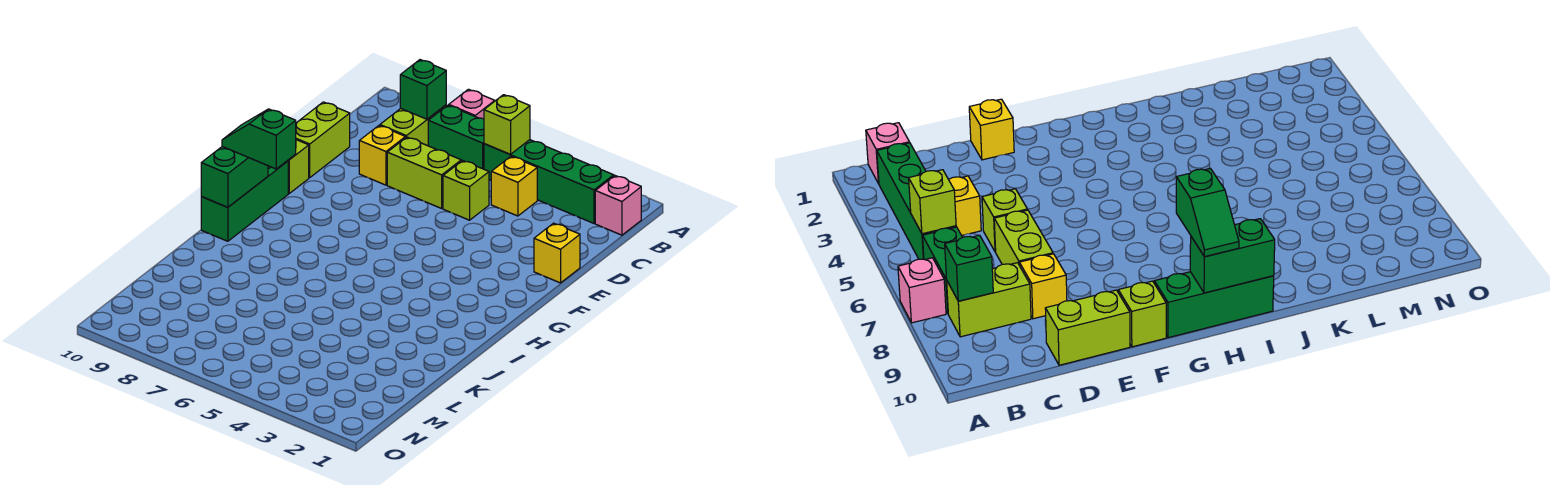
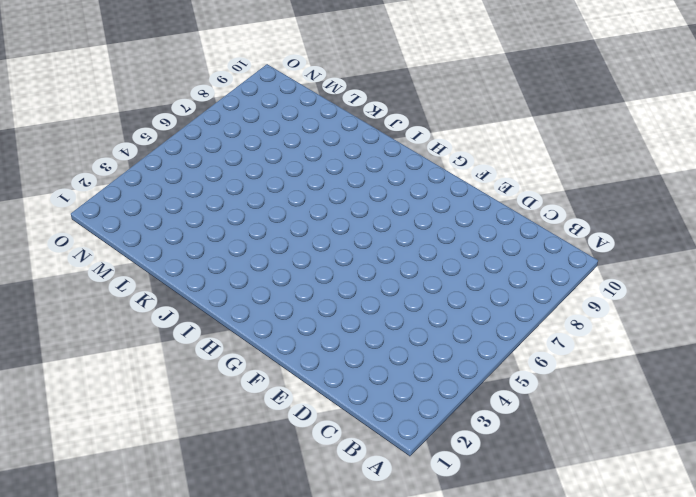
none -> pink 1x1 brick [449,89,495,119]
none -> pink 1x1 brick [595,176,641,235]
none -> green 1x4 brick [484,140,614,223]

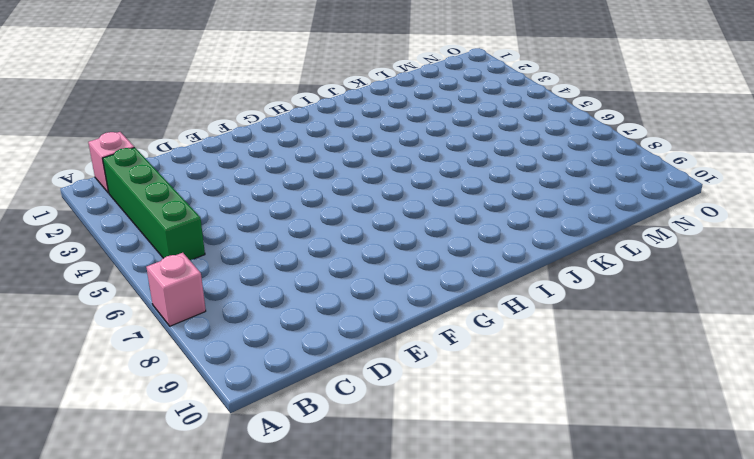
none -> green 1x2 brick [428,105,484,169]
none -> lime 1x2 brick [380,105,446,146]
none -> yellow 1x1 brick [491,156,537,216]

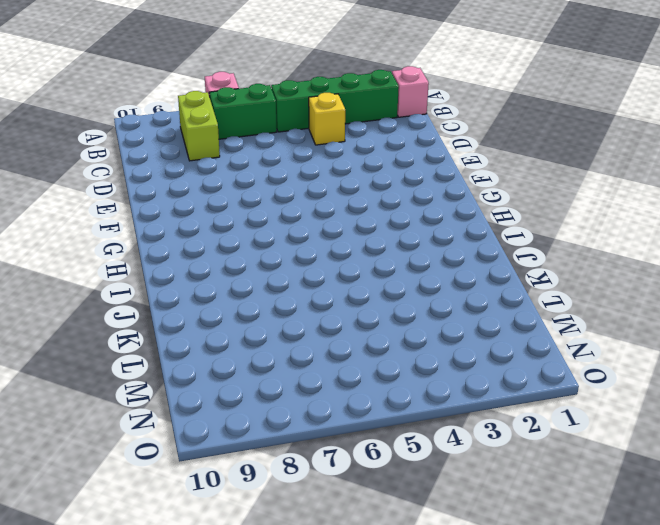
none -> lime 1x1 brick [443,161,489,220]
none -> lime 1x2 brick [387,137,461,208]
none -> yellow 1x1 brick [359,126,405,185]

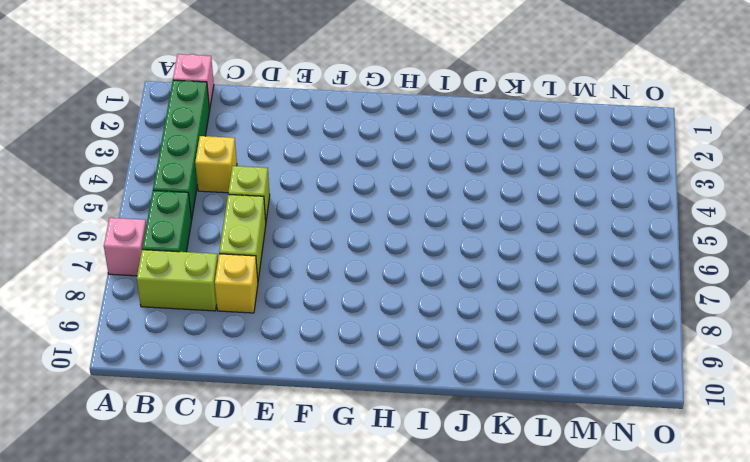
none -> lime 1x2 brick [296,102,350,178]
none -> yellow 1x1 brick [534,223,580,283]
none -> lime 1x1 brick [288,140,309,193]

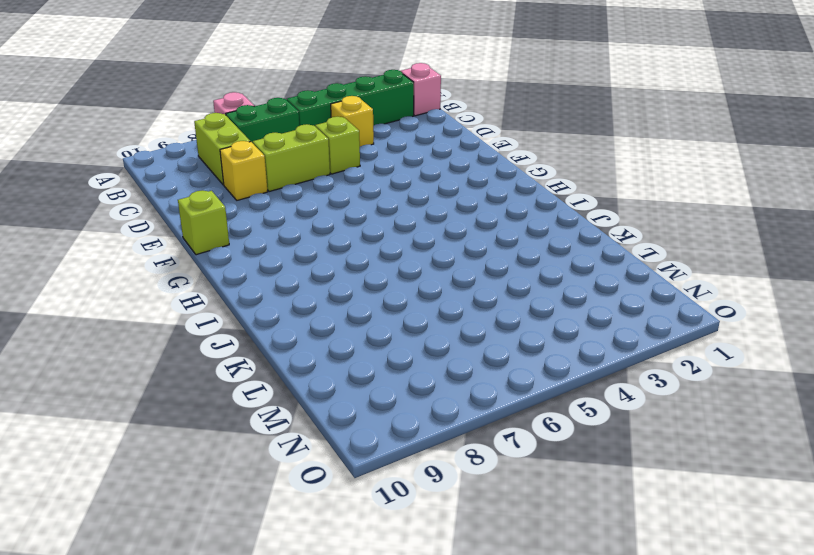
none -> lime 1x2 brick [296,102,350,178]
none -> yellow 1x1 brick [534,223,580,283]
none -> green 1x3 brick [201,160,288,241]

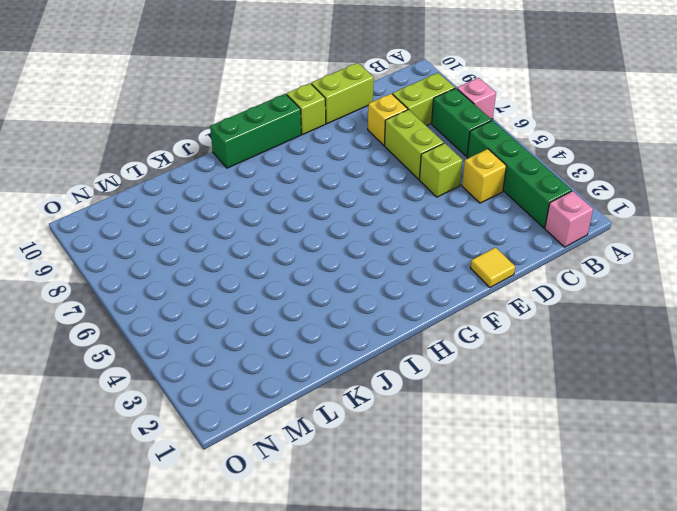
yellow 1x1 tile [471,247,515,288] -> yellow 1x1 brick [534,223,580,283]
none -> lime 1x1 brick [484,95,530,154]
none -> green 1x1 brick [400,60,446,119]
none -> green 1x2 brick [201,147,268,207]

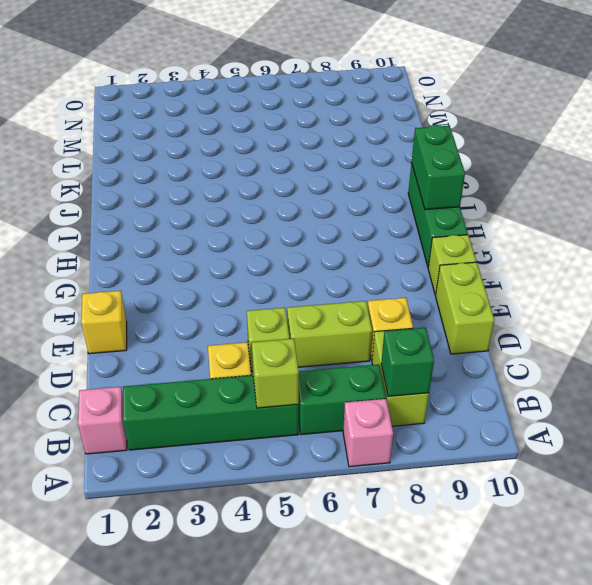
none -> green 1x2 slope [222,109,296,169]

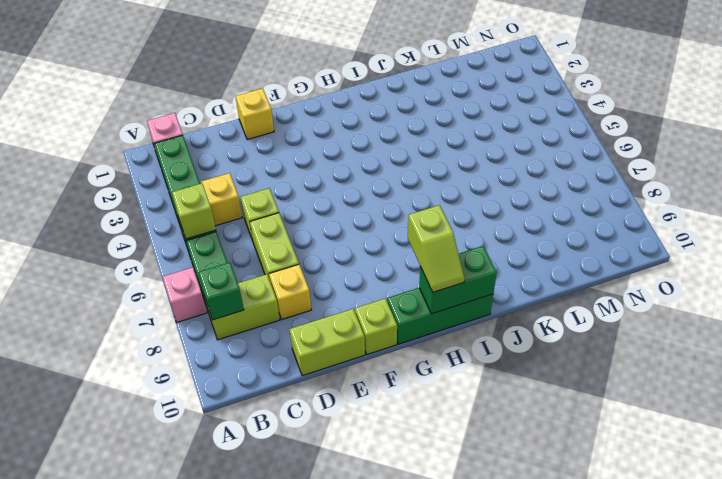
lime 1x2 slope [408,205,464,292] -> green 1x2 slope [222,109,296,169]

